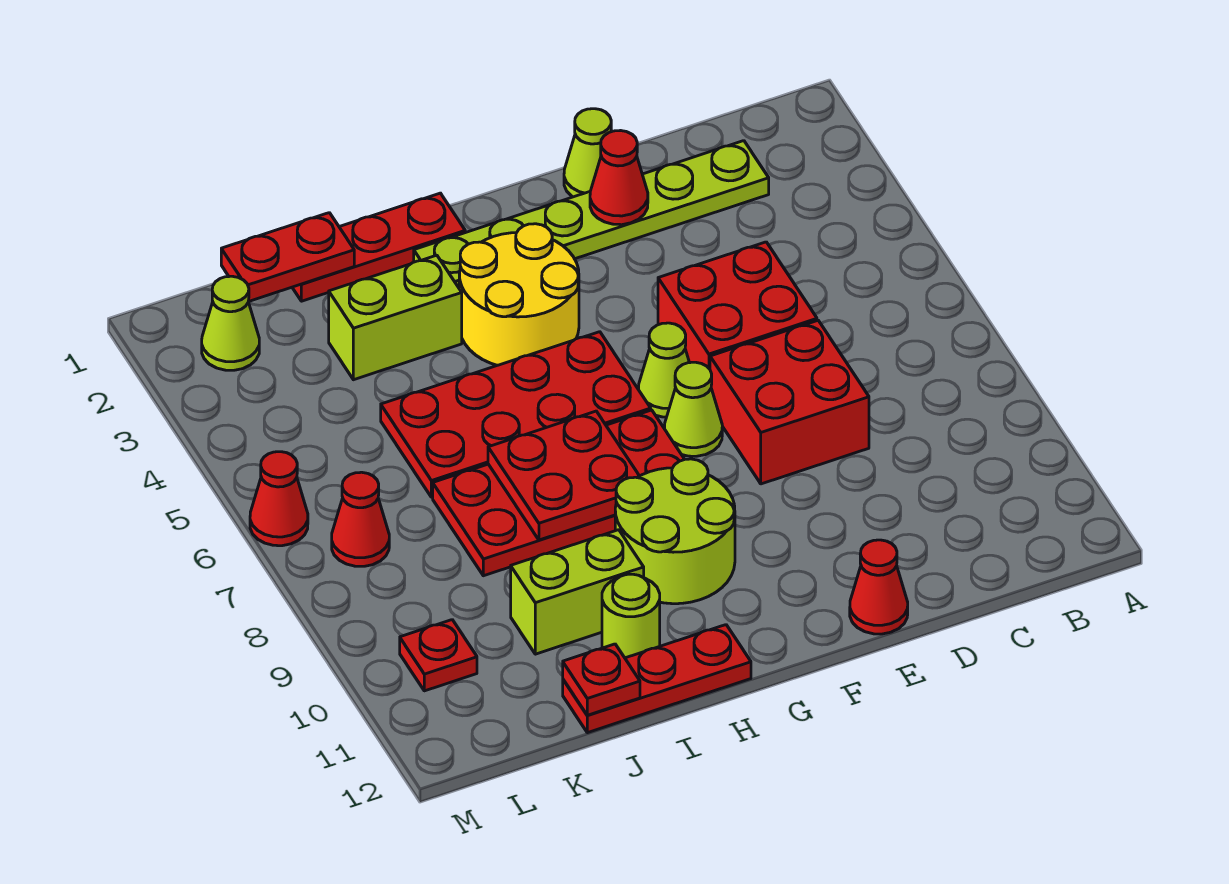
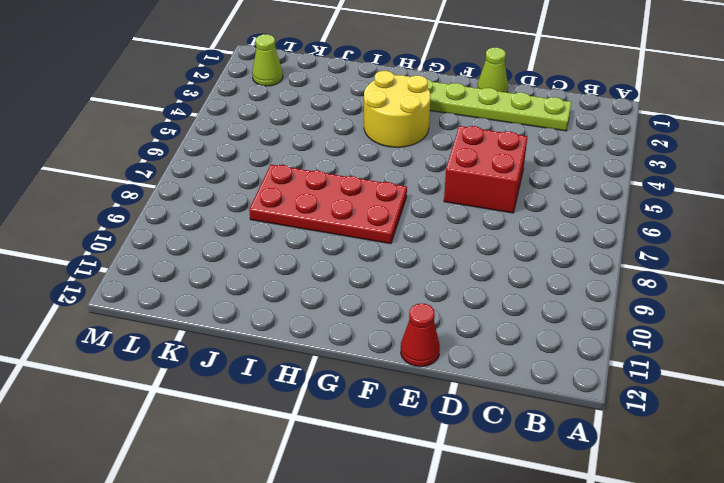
none -> red 2x2 brick [710,321,869,484]
none -> lime 1x1 cone [639,323,689,417]
none -> lime 1x1 cone [664,362,722,456]

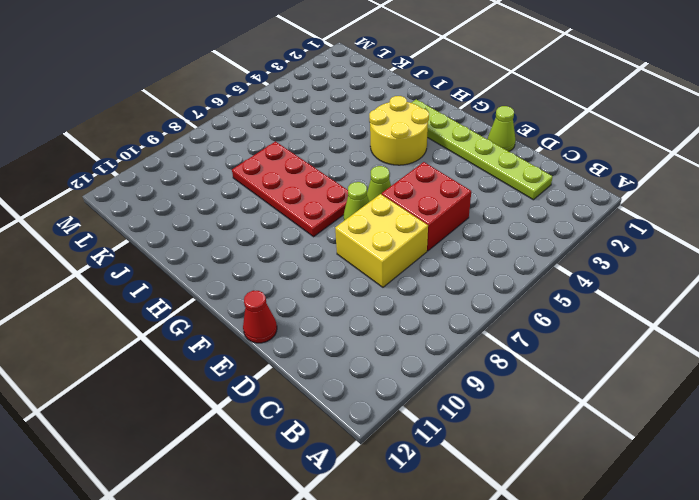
yellow 2x2 brick [335,194,428,287] -> red 2x2 brick [710,321,869,484]
none -> red 2x4 plate [381,332,651,497]
none -> lime 2x2 round brick [615,459,735,604]
none -> red 1x3 plate [292,193,465,301]

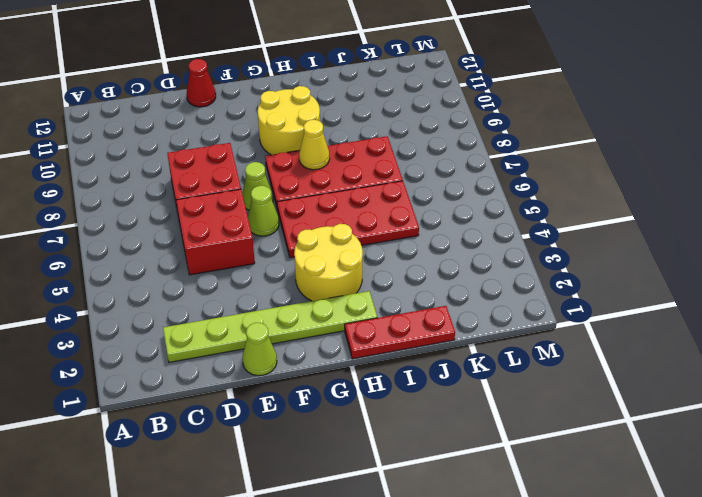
yellow 2x2 round brick [258,86,320,155] -> lime 2x2 round brick [615,459,735,604]
yellow 1x1 cone [299,120,330,170] -> red 2x2 plate [488,411,639,540]
none -> red 1x3 plate [563,625,751,733]
none -> lime 1x2 brick [329,255,462,380]
none -> lime 1x2 brick [511,530,644,654]

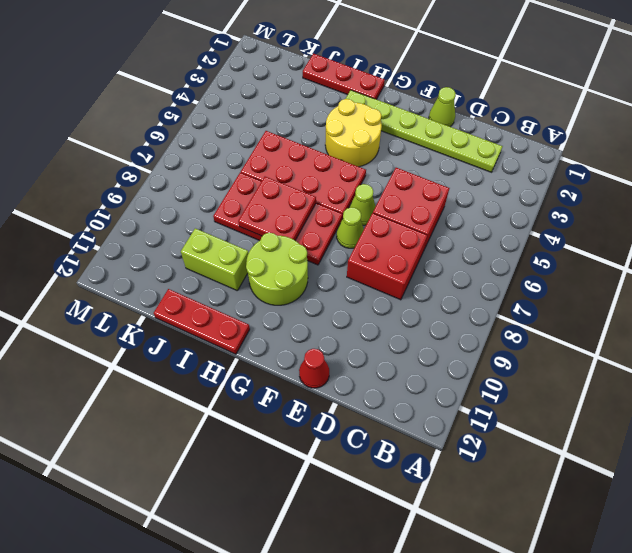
none -> lime 1x2 brick [329,255,462,380]
none -> lime 1x1 round brick [602,574,660,658]
none -> lime 1x1 cone [202,276,259,370]

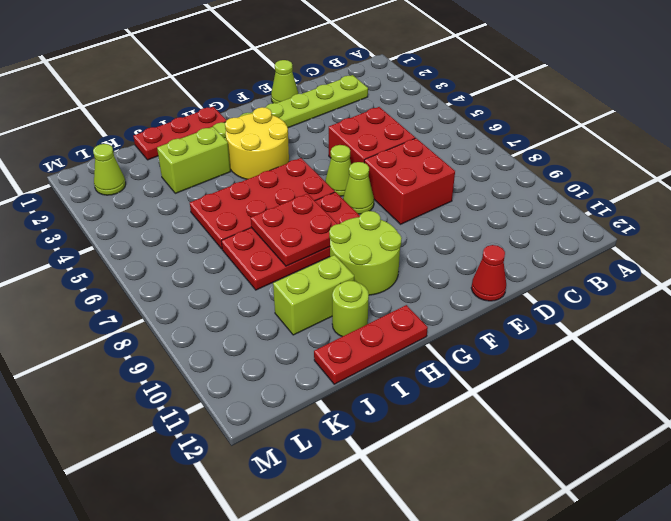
none -> red 1x1 cone [332,472,389,566]
none -> red 1x1 plate [400,620,477,691]
none -> red 1x1 cone [250,452,308,546]

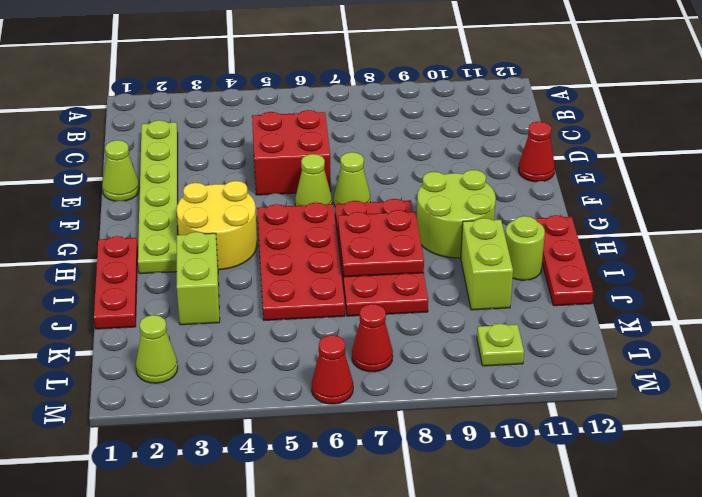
lime 1x1 plate [477,324,524,366] -> red 1x1 plate [400,620,477,691]
none -> red 2x2 brick [710,321,869,484]
none -> red 1x1 cone [590,131,648,225]
none -> red 1x2 plate [221,213,354,302]

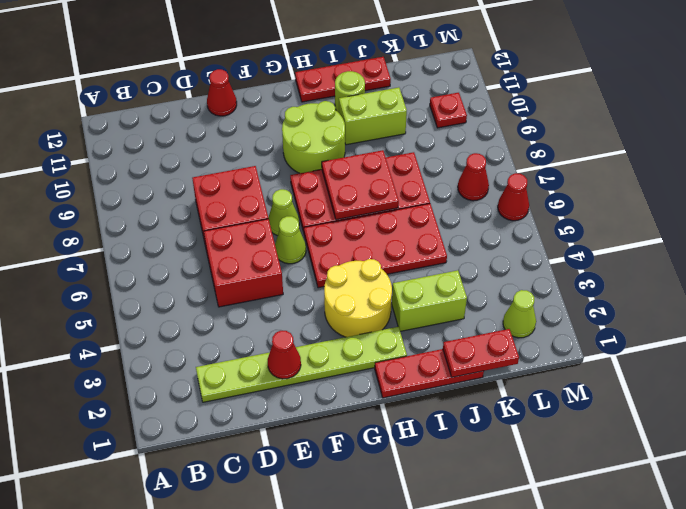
none -> lime 1x1 cone [564,109,611,197]
none -> red 1x1 plate [563,644,640,715]

